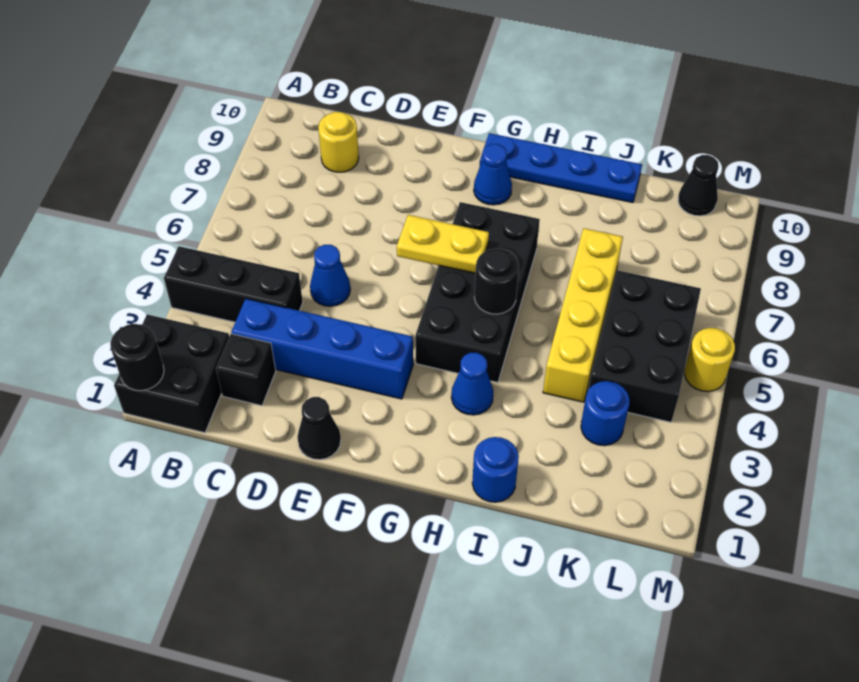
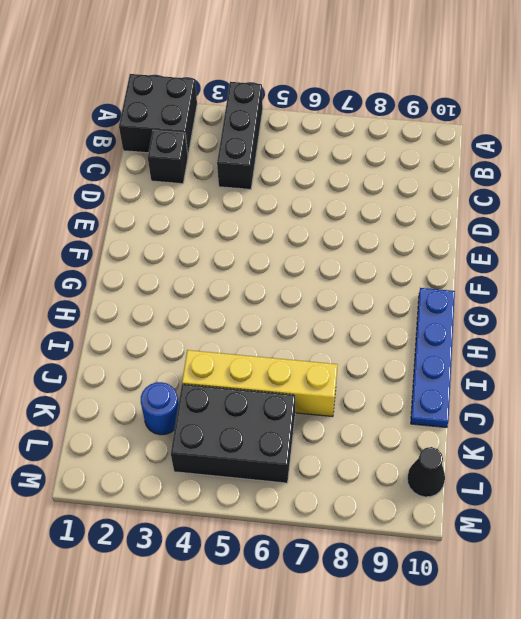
none -> blue 1x4 brick [231,299,413,399]
none -> yellow 1x1 round brick [318,112,359,172]
none -> blue 1x1 cone [310,245,350,306]

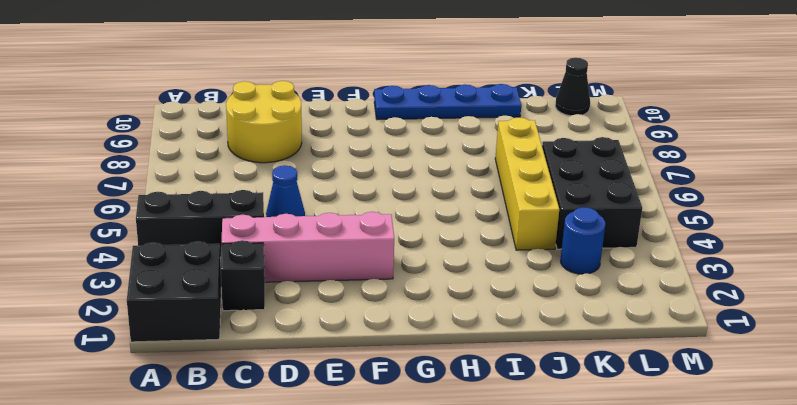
pink 1x4 brick [222,212,394,282] -> blue 1x4 brick [231,299,413,399]
yellow 2x2 round brick [226,81,302,163] -> yellow 1x1 round brick [318,112,359,172]
none -> black 1x1 cone [297,397,341,460]
none -> black 2x4 brick [415,202,540,383]
none -> blue 1x1 cone [474,144,512,205]

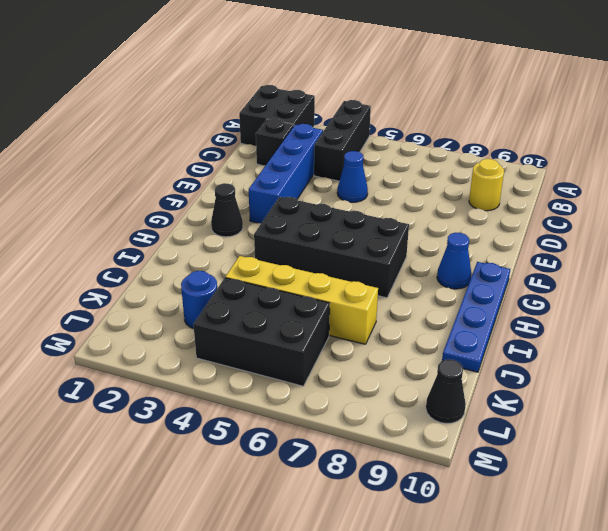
black 1x1 cone [211,183,243,237] -> black 1x1 cone moved to [297,397,341,460]
none -> blue 1x1 cone [451,353,494,415]
none -> blue 1x1 round brick [472,437,519,502]
none -> yellow 1x1 round brick [684,328,735,392]

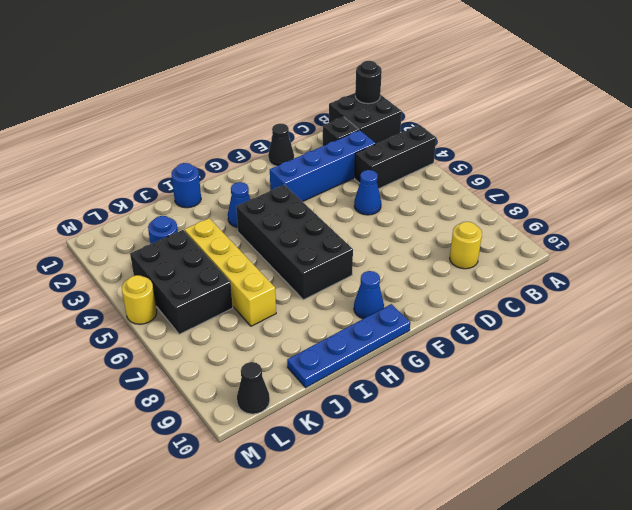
none -> yellow 1x2 plate [397,215,489,273]
none -> black 1x1 round brick [474,249,519,314]

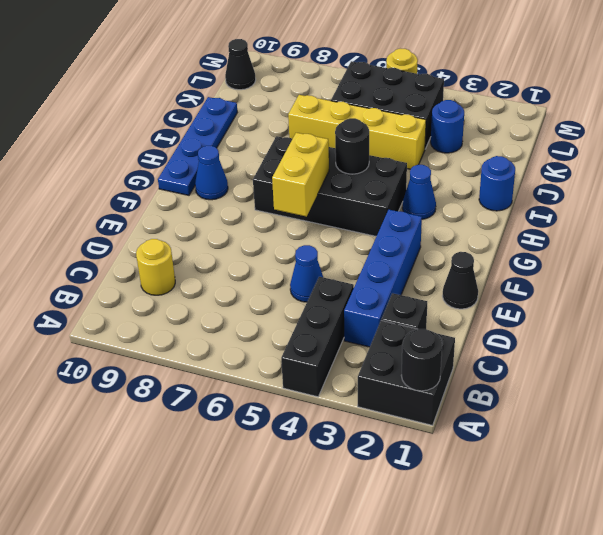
yellow 1x2 brick [272,133,329,217] -> yellow 1x2 plate [397,215,489,273]

